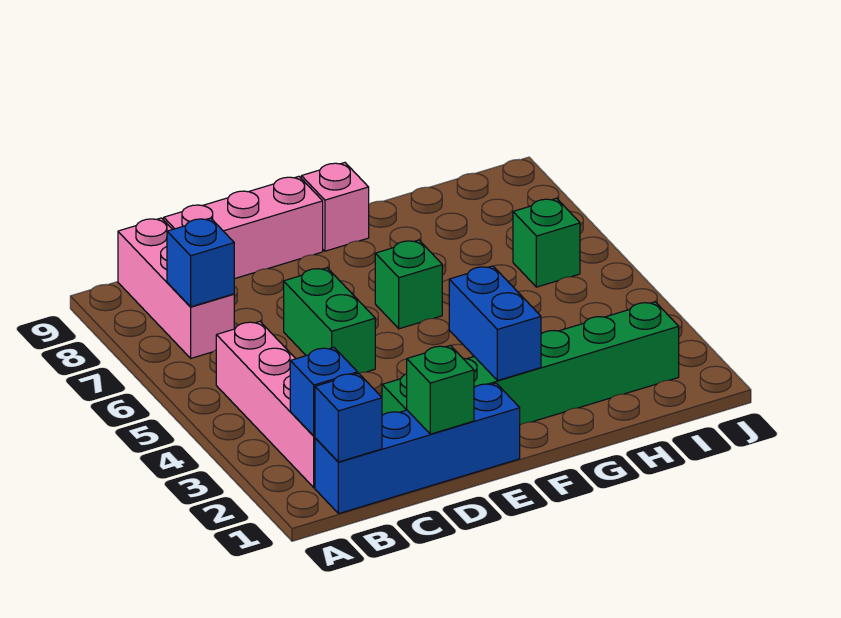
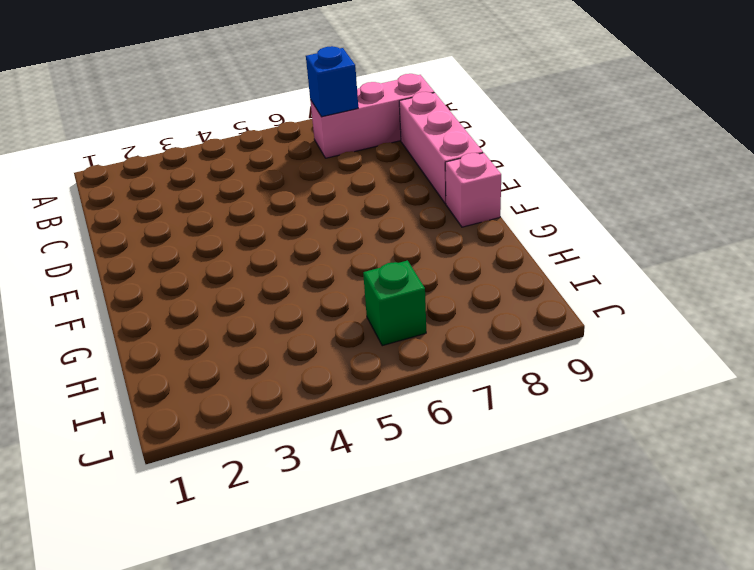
none -> blue 1x4 brick [315,383,520,514]
none -> pink 1x4 brick [216,322,315,488]
none -> green 1x6 brick [382,302,679,425]

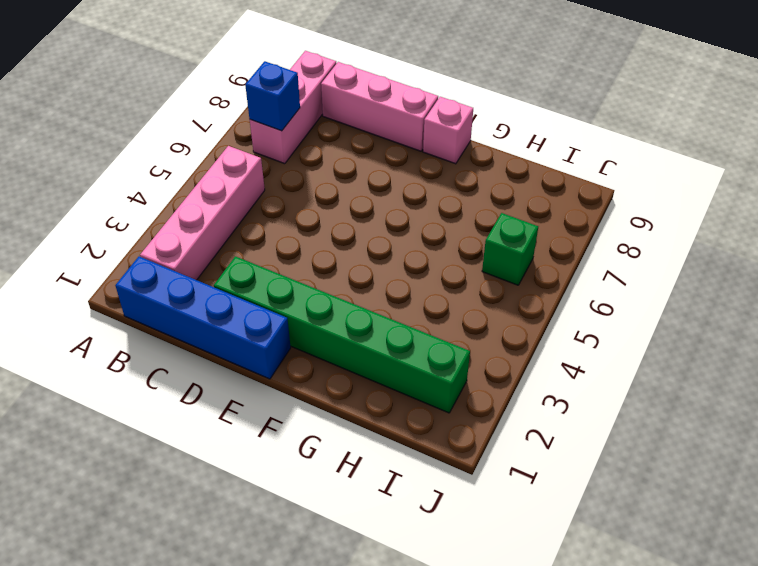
none -> green 1x2 brick [284,268,375,373]
none -> green 1x1 brick [375,240,442,329]
none -> blue 1x1 brick [315,373,382,462]

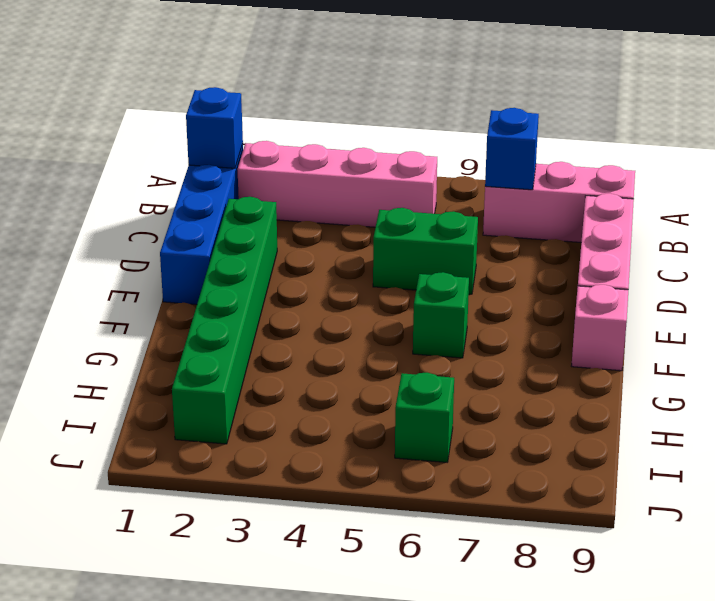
none -> blue 1x1 brick [290,347,358,436]
none -> green 1x1 brick [407,345,474,434]
none -> blue 1x2 brick [449,266,541,381]

